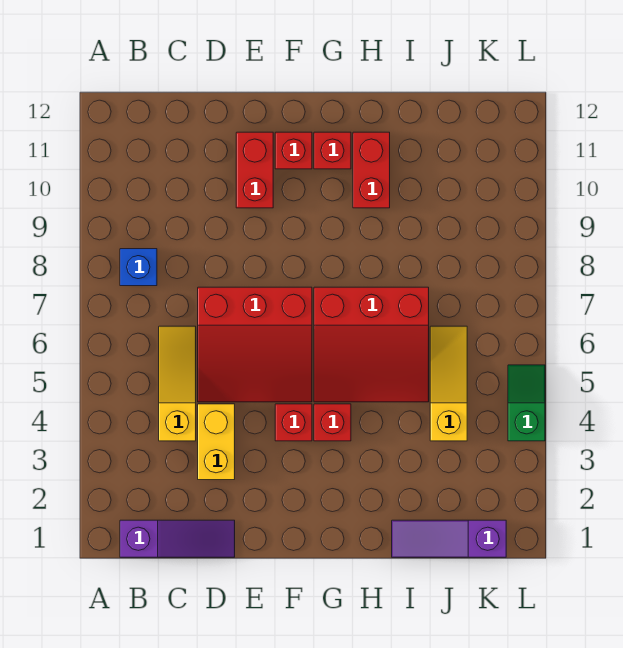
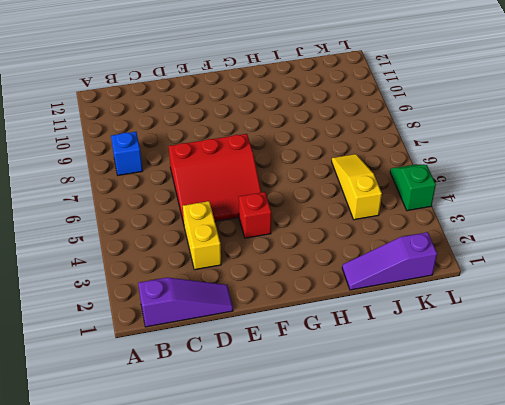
none -> yellow 1x3 slope [159,326,196,441]
none -> red 1x2 brick [236,132,273,208]
none -> red 1x1 brick [275,132,312,169]

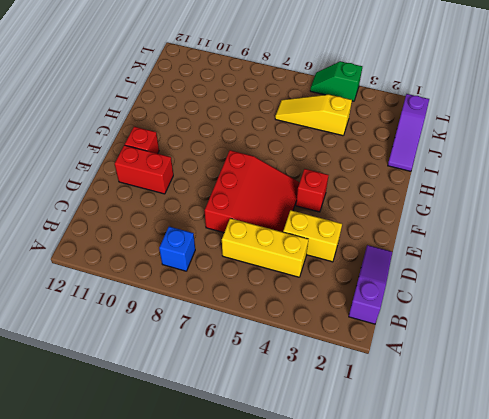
yellow 1x3 brick [222,218,308,277] -> yellow 1x3 slope [159,326,196,441]
none -> red 1x1 brick [314,404,351,441]
none -> red 3x3 slope [314,287,429,402]
none -> red 1x1 brick [314,132,351,169]

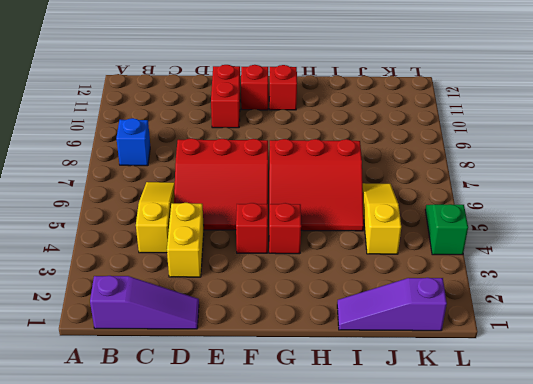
none -> red 1x2 brick [353,132,390,208]

